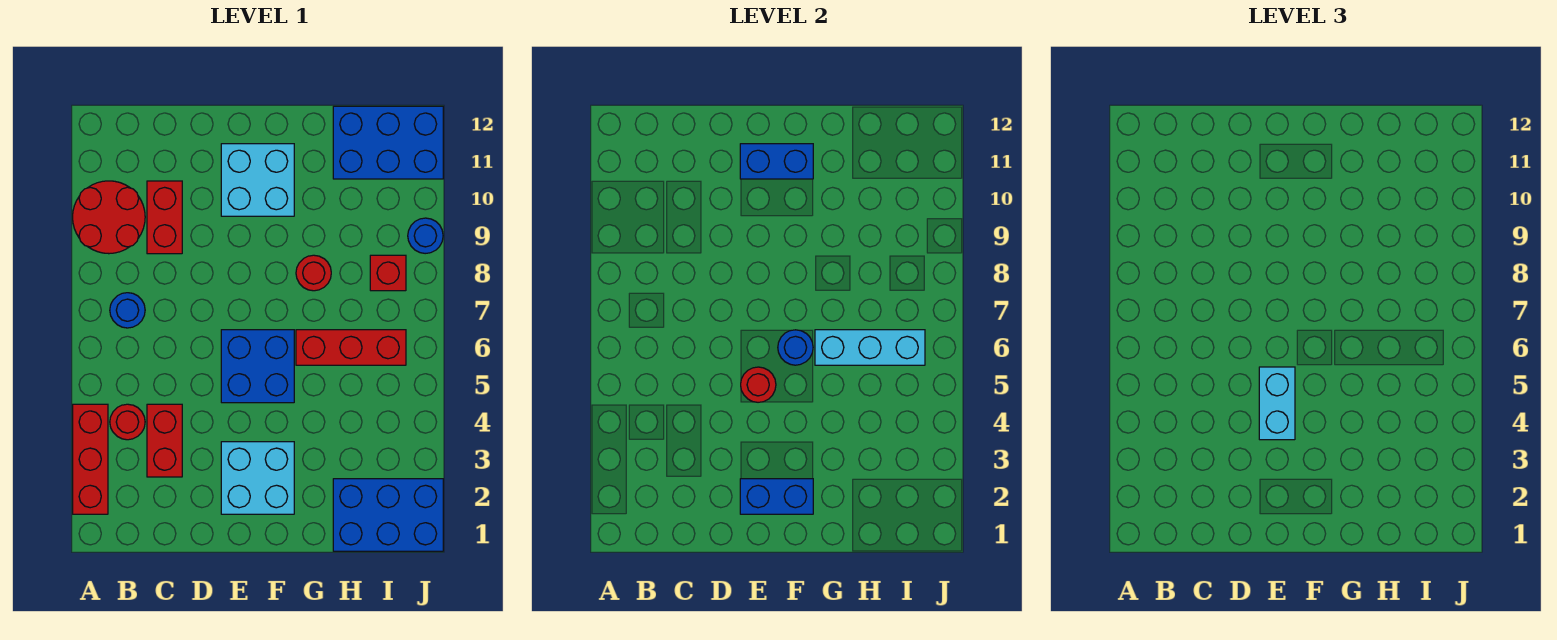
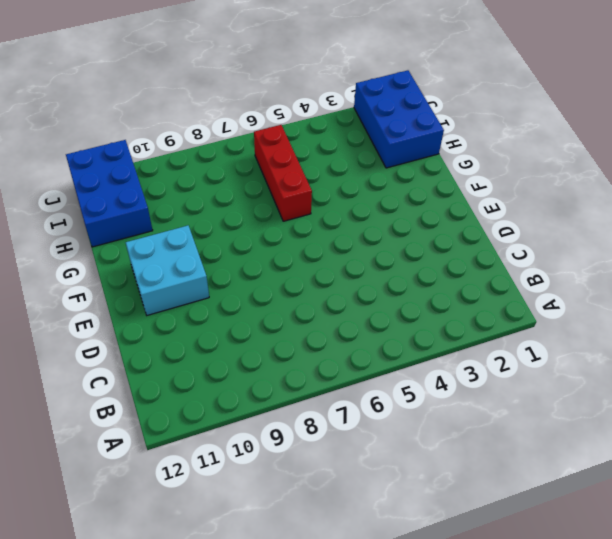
none -> red 1x3 brick [73,404,108,514]
none -> red 2x2 round brick [73,181,145,254]
none -> red 1x1 round brick [110,404,145,440]

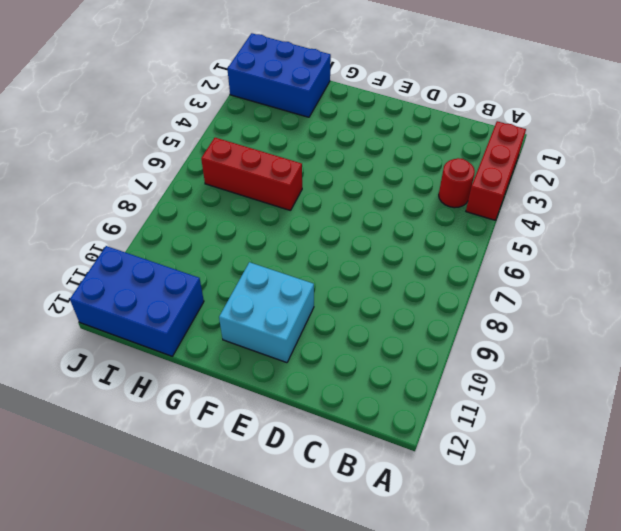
none -> red 2x2 round brick [73,181,145,254]
none -> blue 1x1 round brick [110,293,145,328]
none -> red 1x2 brick [147,404,182,477]

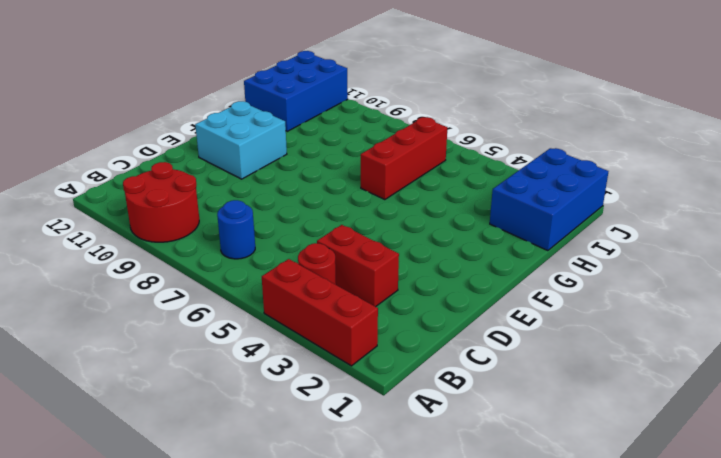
none -> red 1x2 brick [147,181,182,254]
none -> cyan 2x2 brick [221,442,294,514]
none -> blue 2x2 brick [221,330,294,403]

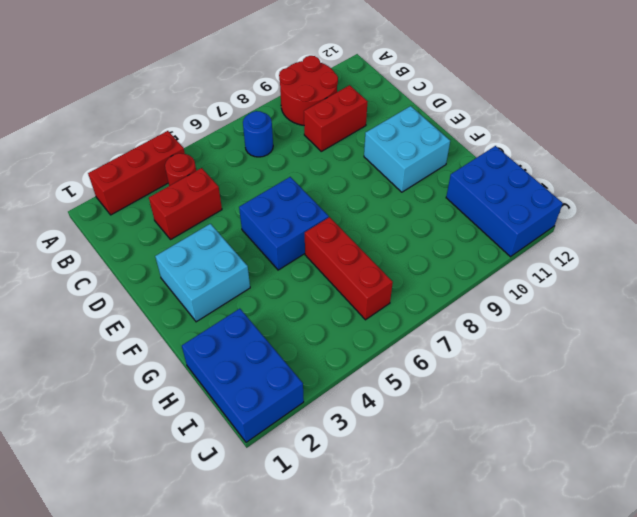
none -> red 1x1 round brick [296,255,331,291]
none -> red 1x1 brick [370,255,406,291]
none -> blue 1x1 round brick [408,218,443,254]

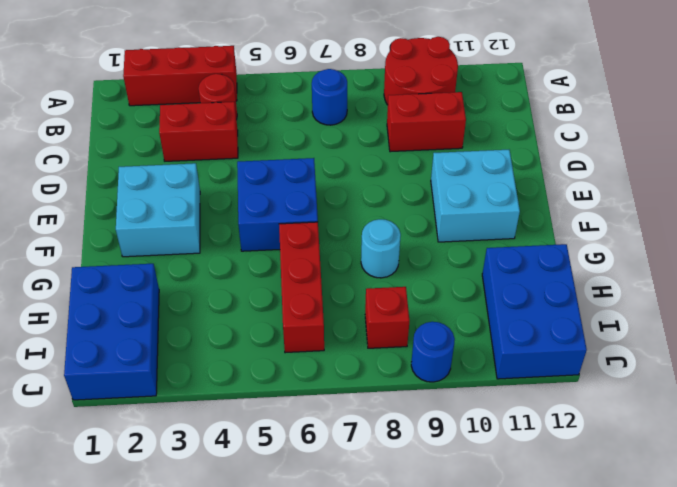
cyan 1x1 round brick [361,219,401,278] -> red 1x1 round brick [296,255,331,291]
none -> blue 1x2 brick [740,479,813,514]
none -> red 1x1 round brick [741,367,776,402]
none -> blue 1x2 brick [740,144,813,179]

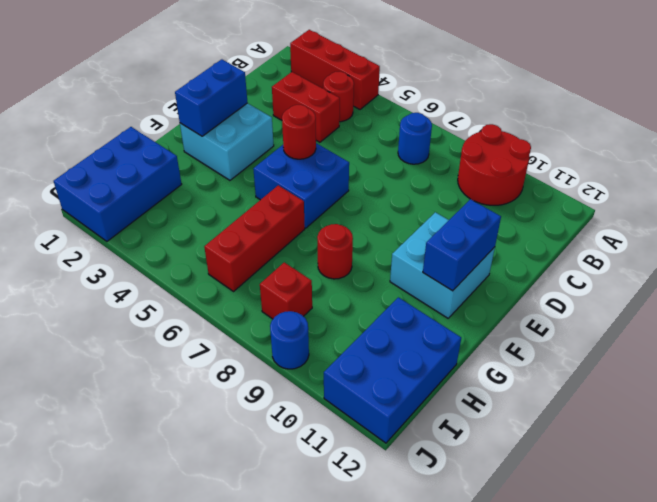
none -> red 1x2 brick [147,181,182,254]
none -> blue 1x1 round brick [778,330,813,365]
none -> cyan 1x3 brick [815,330,925,365]

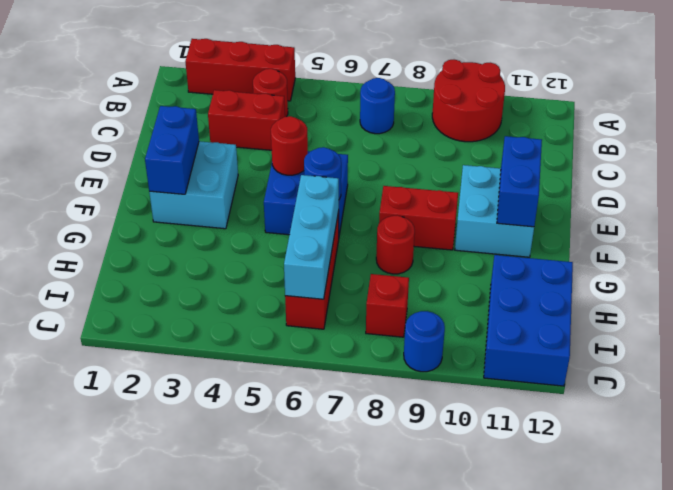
red 1x2 brick [379,186,458,250] -> red 1x2 brick moved to [147,181,182,254]
none -> blue 2x3 brick [333,479,443,551]
none -> cyan 1x2 brick [1259,367,1295,440]

